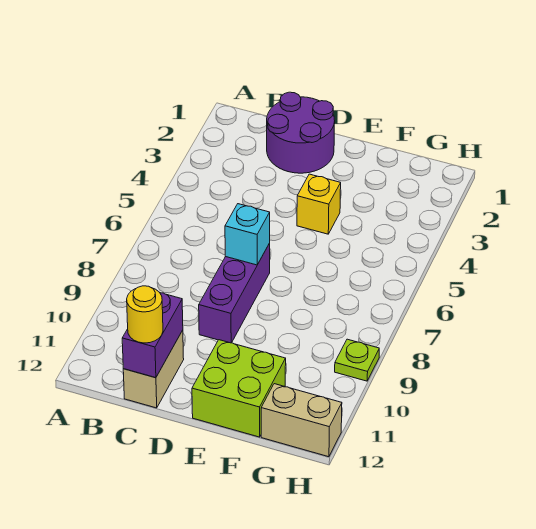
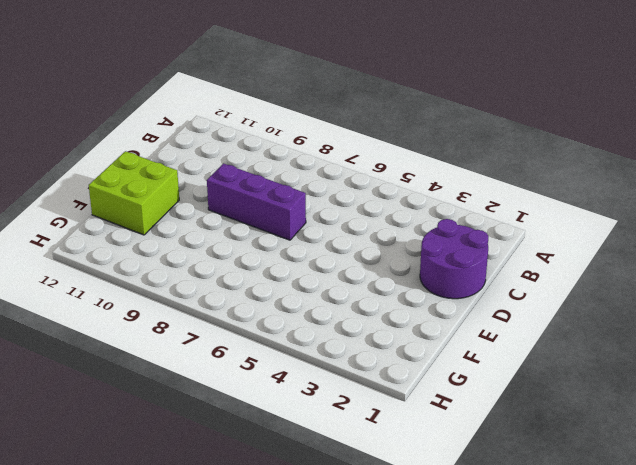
none -> tan 1x2 brick [123,330,184,408]
none -> yellow 1x1 brick [297,174,341,234]

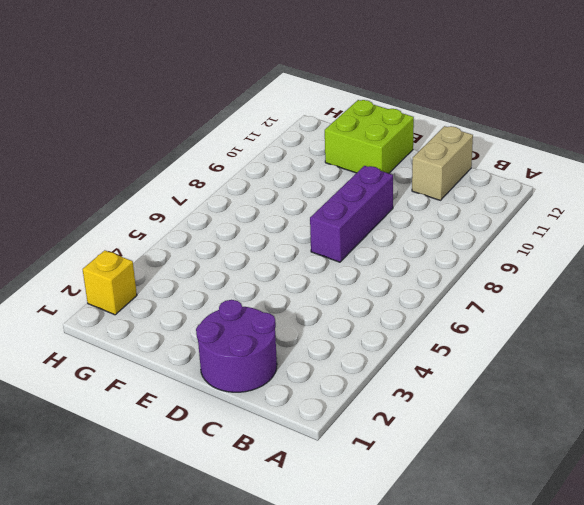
yellow 1x1 brick [83,250,137,315] -> yellow 1x1 brick moved to [297,174,341,234]
none -> tan 1x2 brick [261,384,342,457]
none -> lime 1x1 plate [335,339,379,381]

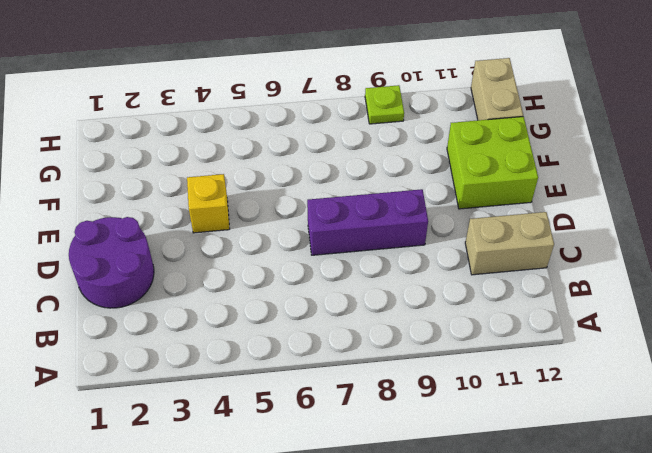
none -> purple 1x2 brick [122,293,183,378]
none -> cyan 1x1 brick [225,204,270,265]

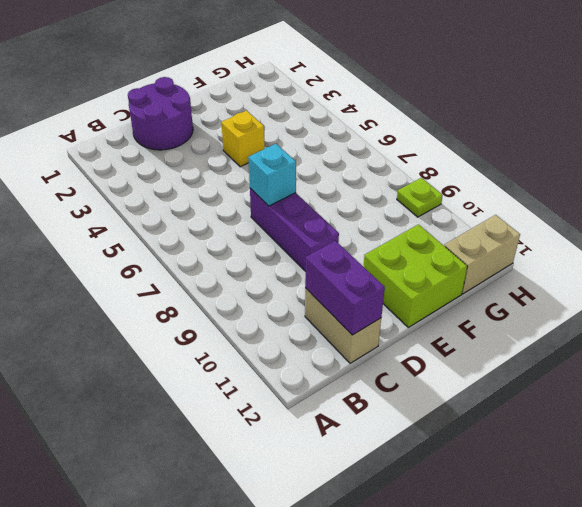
none -> yellow 1x1 round brick [127,286,163,343]

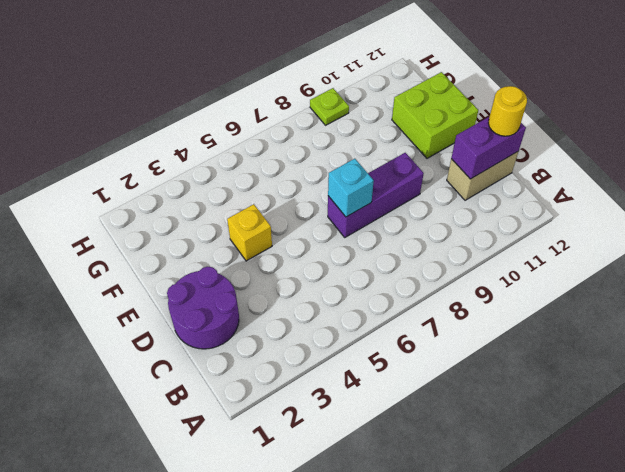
none -> tan 1x2 brick [261,384,342,457]

